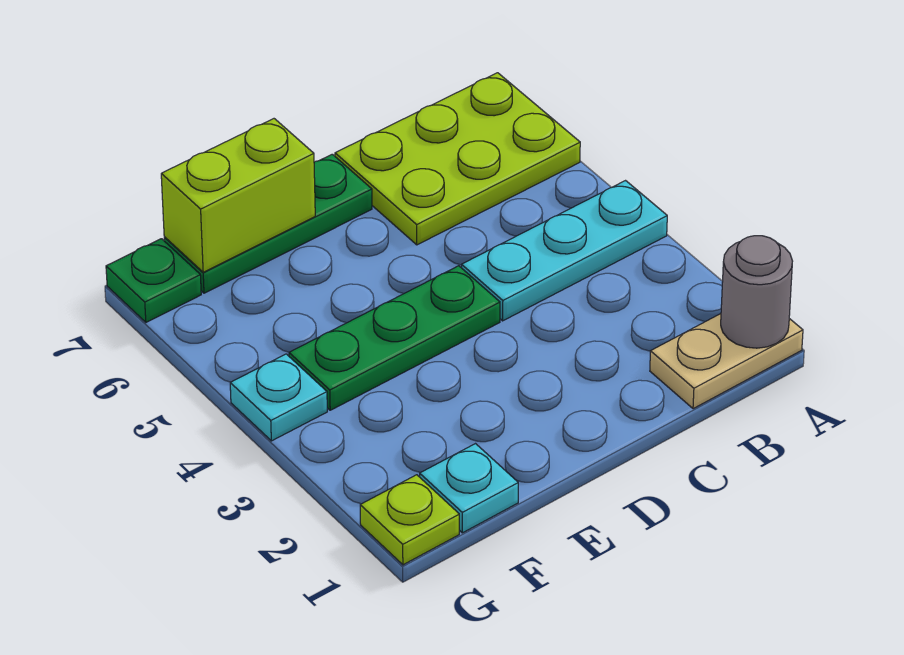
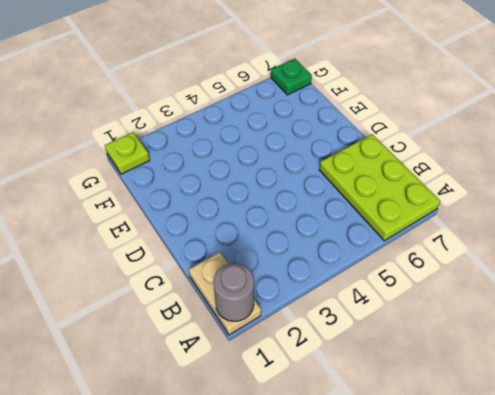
none -> cyan 1x3 plate [462,181,667,321]
none -> green 1x3 plate [289,266,500,410]

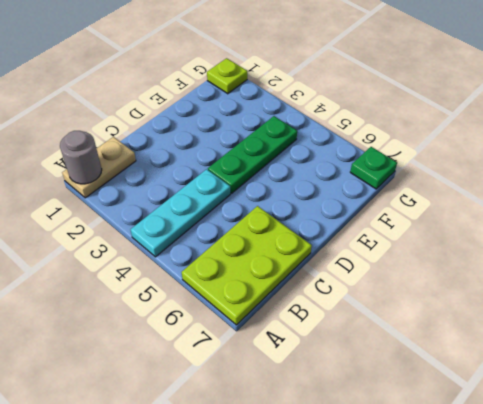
none -> green 1x3 plate [164,154,372,293]
none -> cyan 1x1 plate [420,444,518,533]

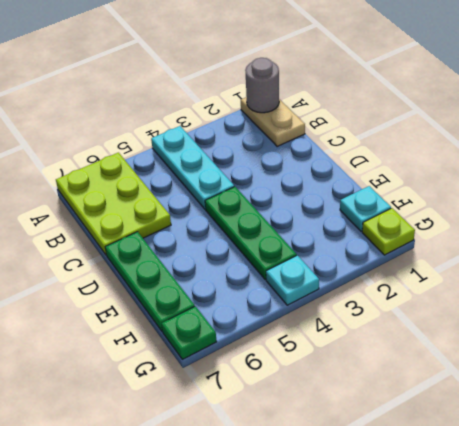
none -> lime 1x2 brick [161,119,315,272]

